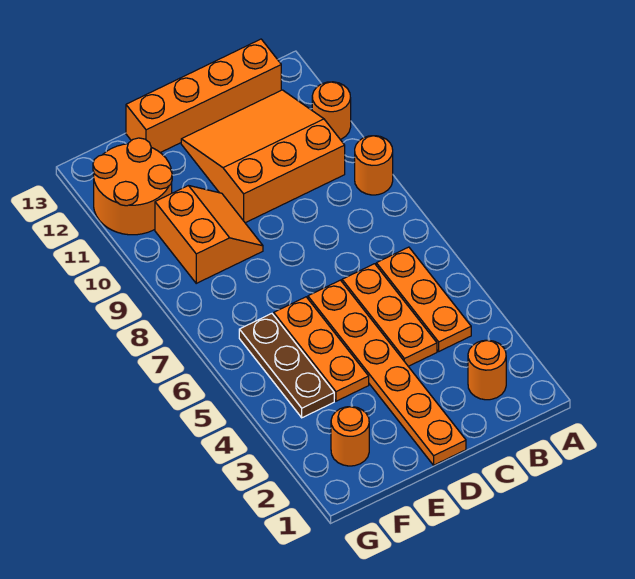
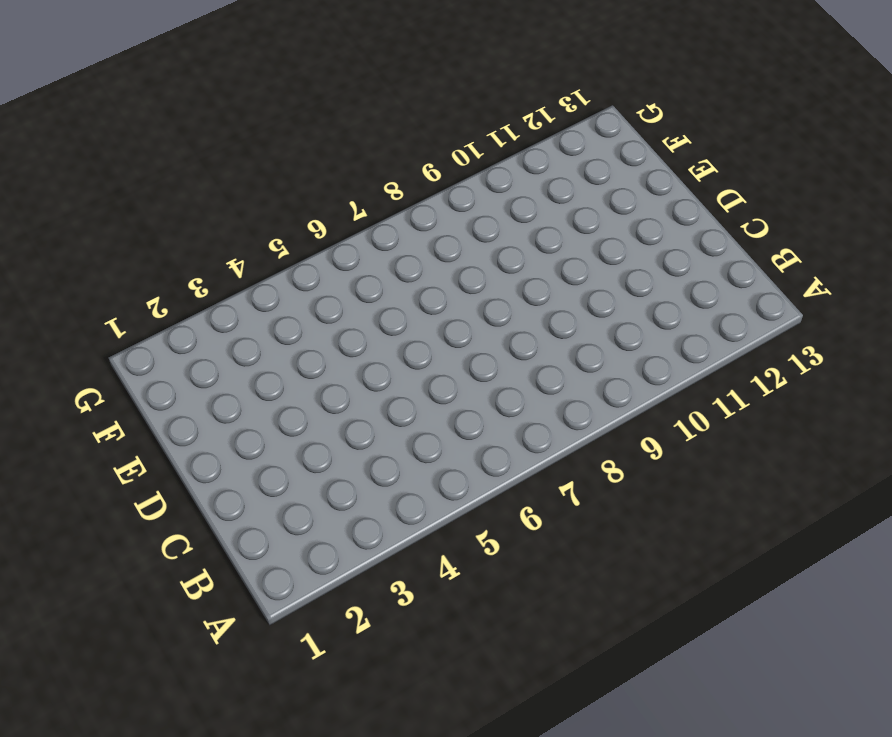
none -> orange 1x1 round brick [355,136,393,195]
none -> orange 1x1 round brick [312,82,351,139]
none -> orange 1x1 round brick [468,340,506,400]

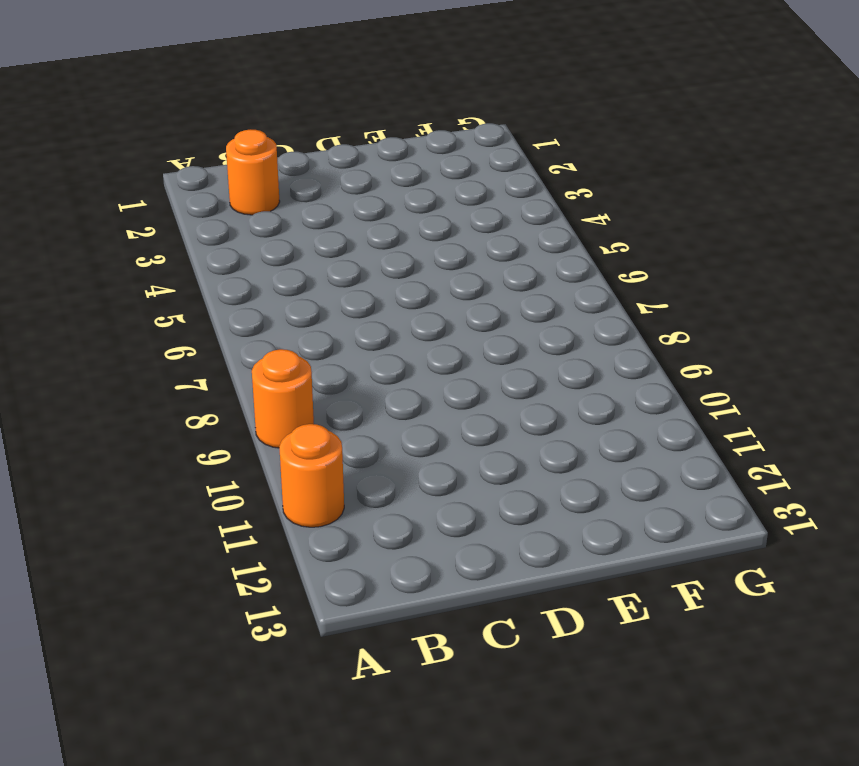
none -> orange 1x3 plate [376,247,471,351]
none -> orange 3x3 slope [181,90,345,223]
none -> orange 1x4 brick [126,39,281,153]

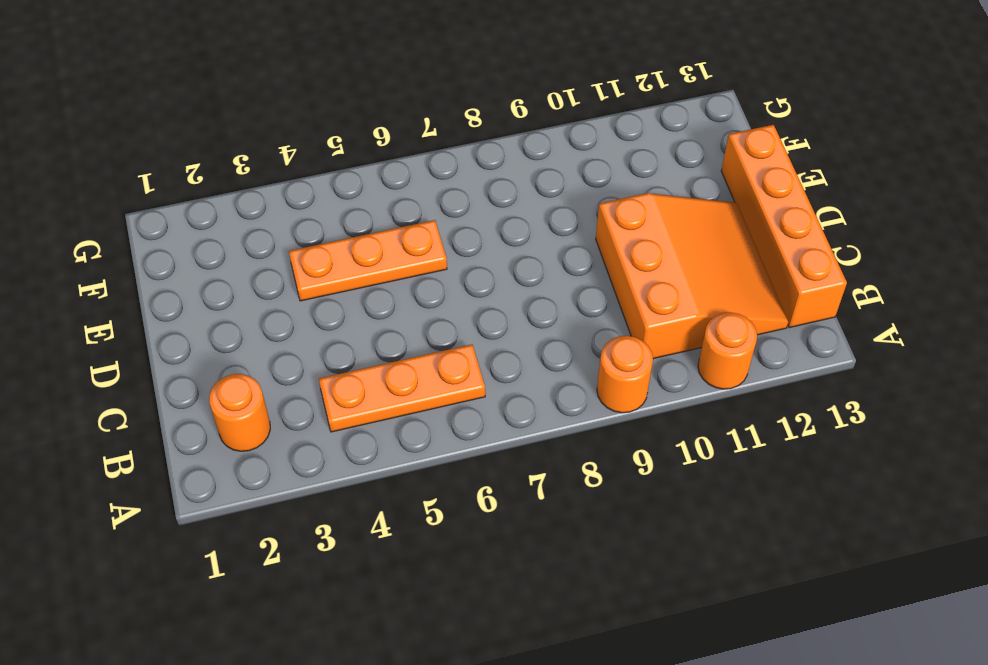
none -> orange 1x3 plate [342,264,437,366]
none -> orange 1x6 plate [308,280,466,465]
none -> orange 2x2 slope [155,186,263,283]

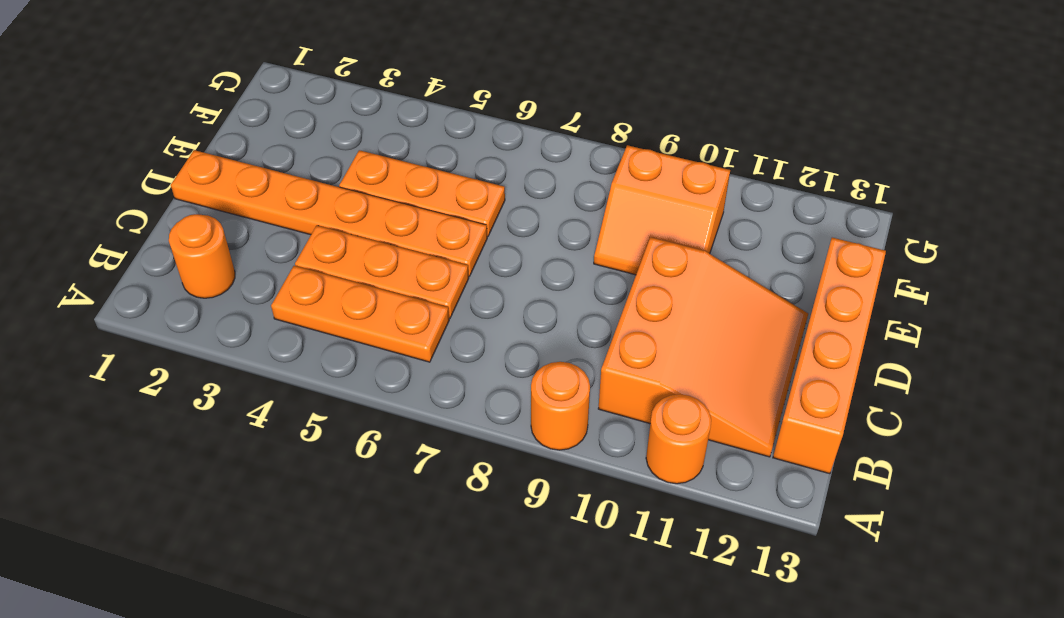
none -> orange 1x1 round brick [331,407,369,466]
none -> brown 1x3 plate [239,314,334,418]
none -> orange 2x2 round brick [93,138,172,235]

